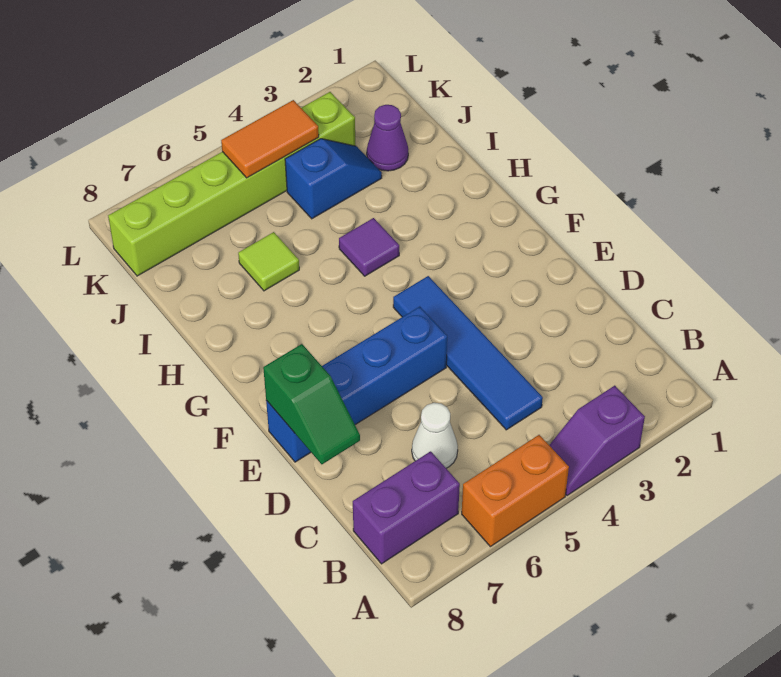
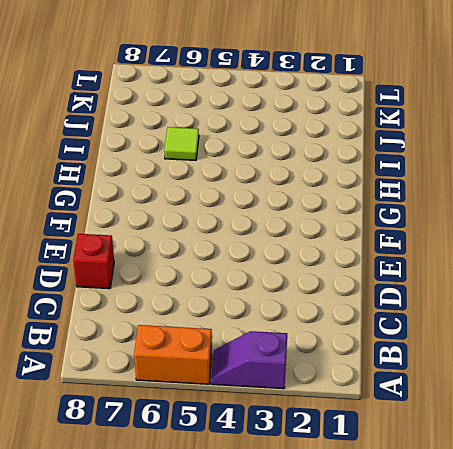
red 1x1 brick [73,234,114,289] -> none
none -> purple 1x2 brick [353,451,460,564]
none -> blue 1x4 tile [393,276,543,430]
none -> white 1x1 cone [412,403,458,468]

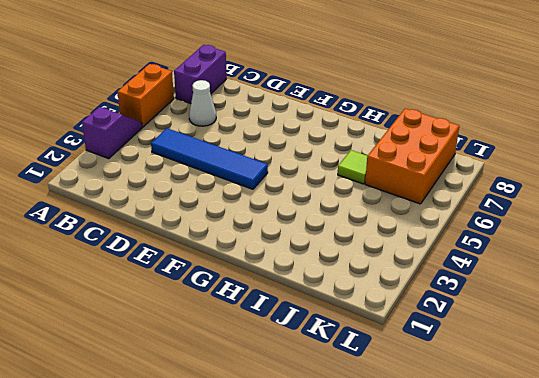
orange 2x3 brick [365,108,459,204] -> lime 1x6 brick [108,92,355,276]
none -> blue 1x4 brick [266,307,447,462]
none -> purple 1x1 tile [339,218,399,276]
none -> purple 1x1 cone [367,105,408,171]

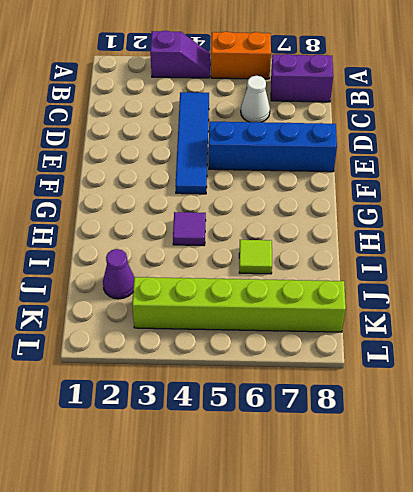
none -> blue 1x2 slope [285,139,382,219]
none -> green 1x2 slope [263,344,360,464]
none -> orange 1x2 tile [221,100,319,178]

